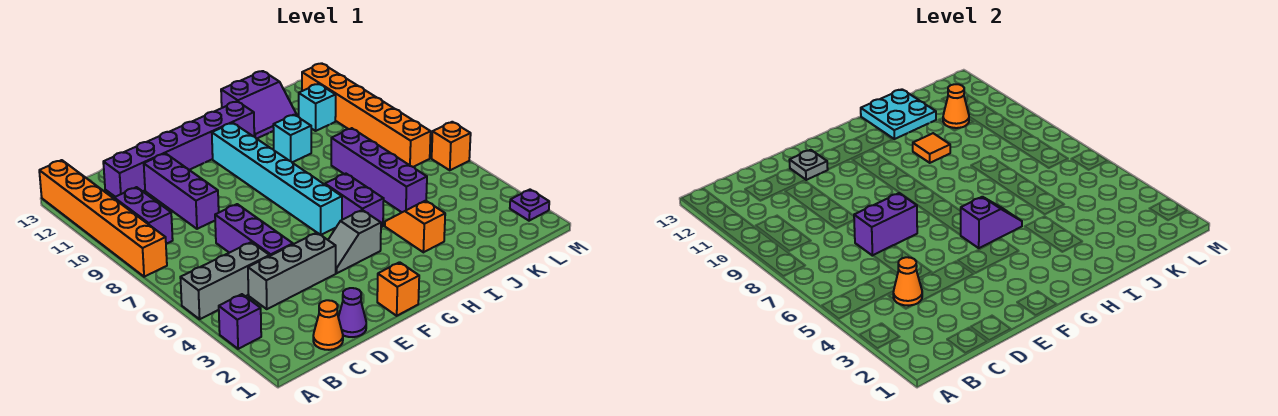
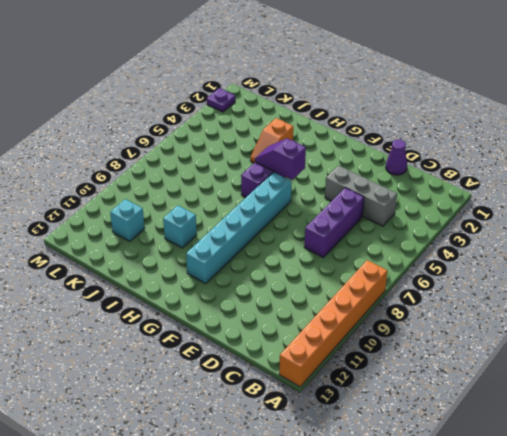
none -> purple 1x1 brick [219,294,261,349]
none -> grey 1x3 brick [180,242,270,319]
none -> purple 1x2 brick [114,187,173,244]

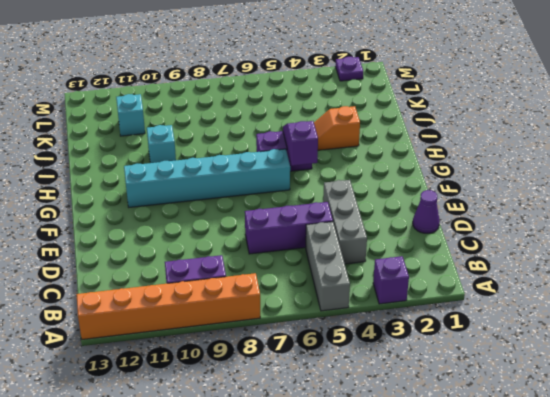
none -> orange 1x1 cone [313,300,343,350]
none -> purple 1x6 brick [103,101,254,197]
none -> purple 1x3 brick [144,153,219,229]

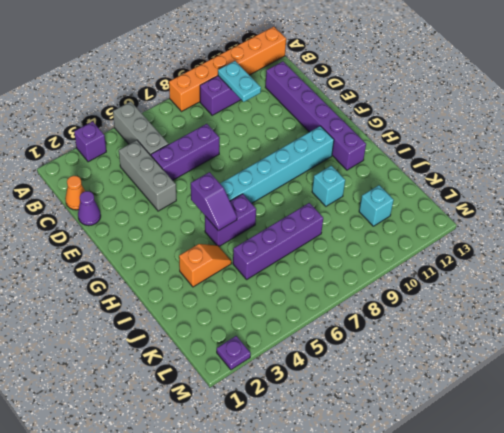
cyan 1x2 plate [218,61,261,102] -> none
none -> purple 1x3 brick [144,153,219,229]
none -> orange 1x1 brick [377,262,419,316]
none -> grey 1x2 slope [328,210,381,273]

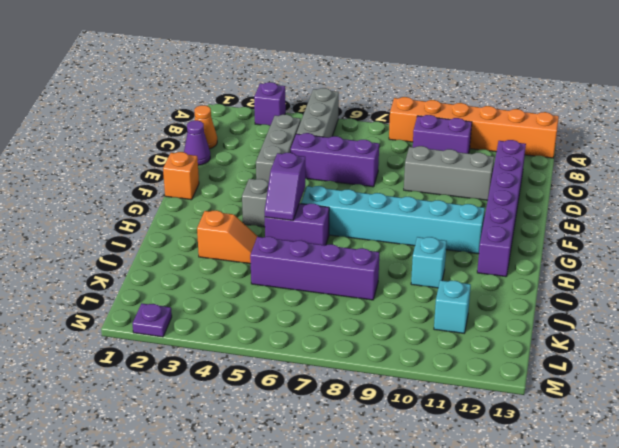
grey 1x3 brick [404,146,494,200] -> purple 1x3 brick [144,153,219,229]
none -> purple 2x2 slope [221,71,297,139]
none -> orange 1x6 brick [302,63,431,167]
none -> orange 1x1 brick [432,122,471,170]

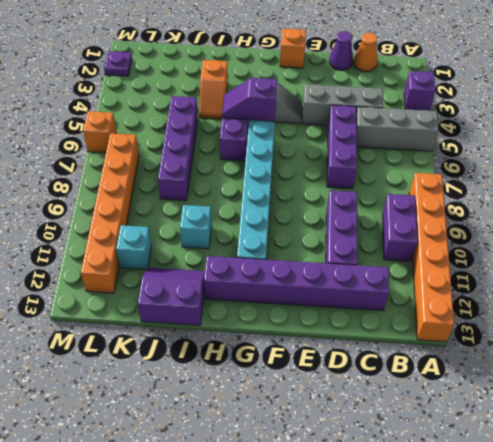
none -> orange 1x1 cone [893,257,922,306]
none -> purple 1x2 brick [854,193,917,256]
none -> grey 1x1 plate [789,150,828,180]

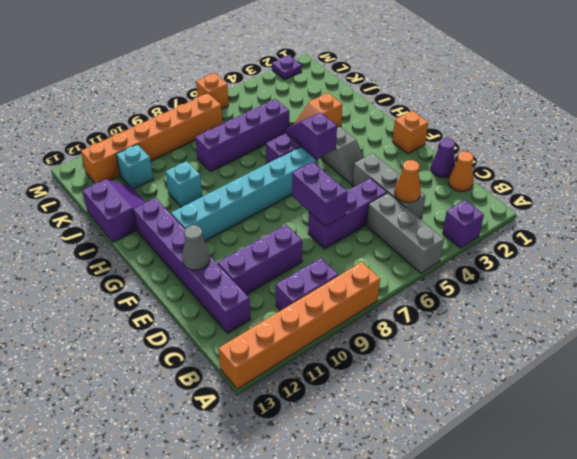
grey 1x1 cone [182,225,210,270] -> grey 1x1 plate [789,150,828,180]
none -> orange 1x1 tile [913,133,950,163]
none -> cyan 2x2 plate [861,89,936,139]
none -> orange 1x1 cone [943,84,969,128]

